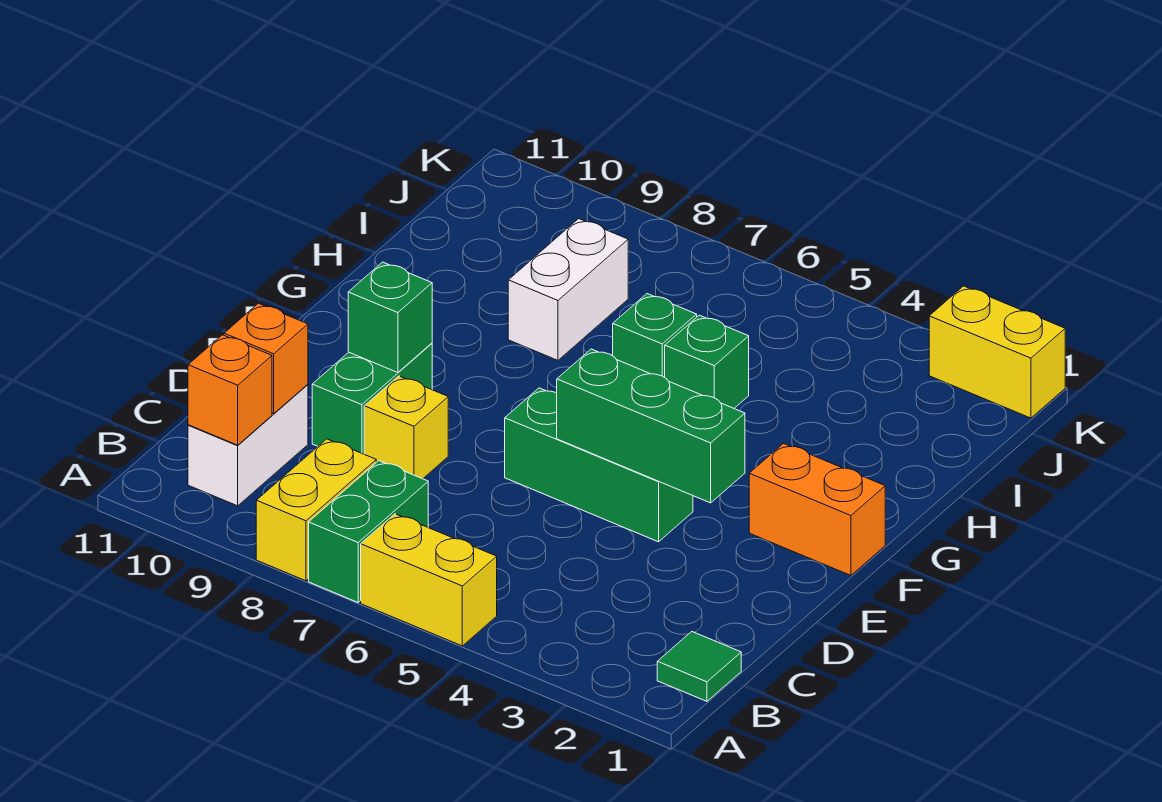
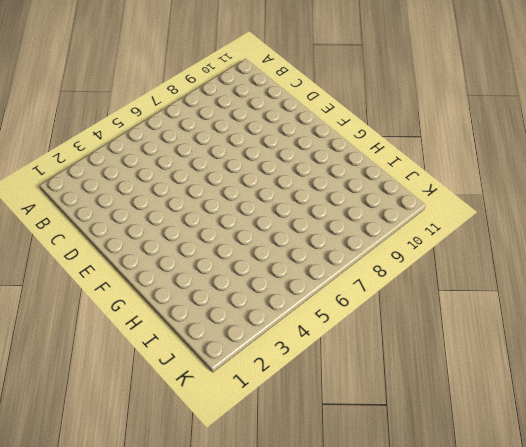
none -> yellow 1x2 brick [361,514,497,646]
none -> green 1x2 brick [309,461,428,602]
none -> yellow 1x2 brick [256,439,376,581]

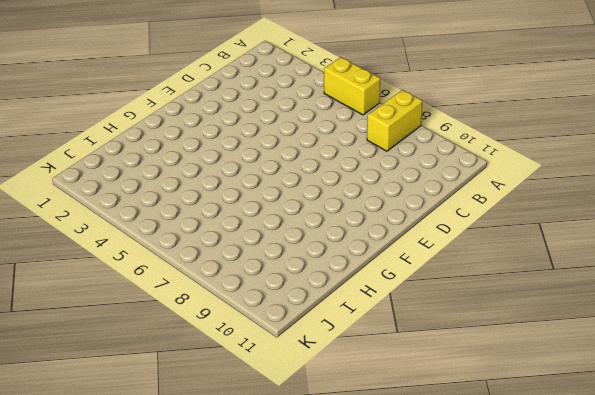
none -> green 1x2 brick [309,461,428,602]
none -> green 1x1 tile [657,631,741,701]
none -> white 1x2 brick [188,384,308,506]

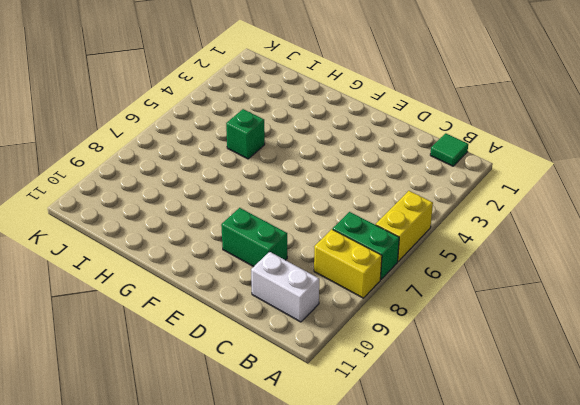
none -> yellow 1x1 brick [364,376,448,479]
none -> green 1x3 brick [505,388,693,542]
none -> orange 1x2 brick [749,443,885,575]

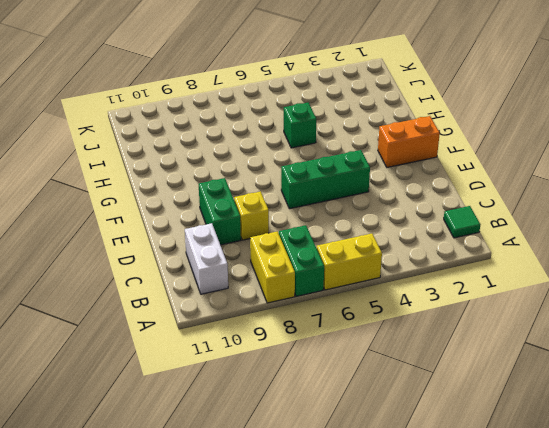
none -> green 1x1 brick [613,294,697,377]
none -> white 1x2 brick [508,219,628,360]
none -> yellow 1x2 brick [929,286,1065,418]

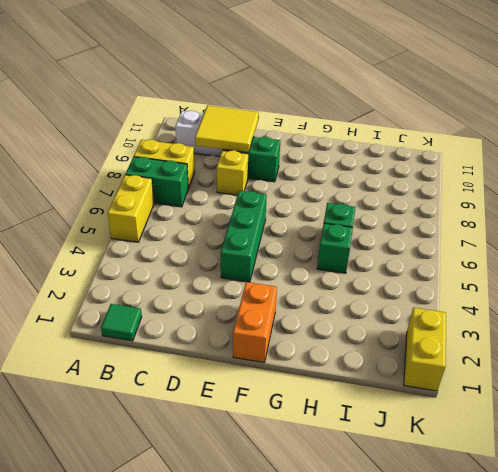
yellow 2x2 tile [195,106,259,153] -> orange 1x1 brick [224,303,308,414]
none -> white 1x2 brick [508,219,628,360]
none -> orange 1x1 brick [188,335,272,445]
none -> green 1x3 brick [557,349,745,503]

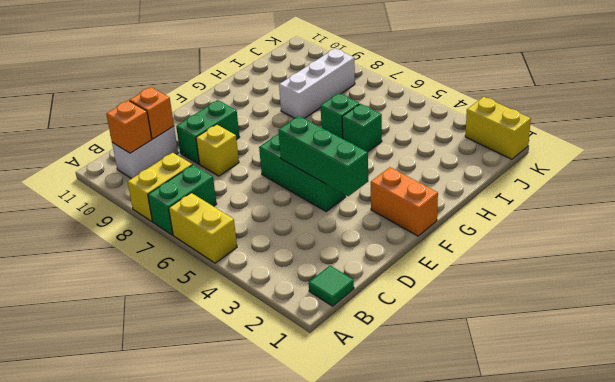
white 1x3 brick [279,49,355,118] -> white 1x2 brick [508,219,628,360]
none -> green 1x1 brick [348,262,432,373]

